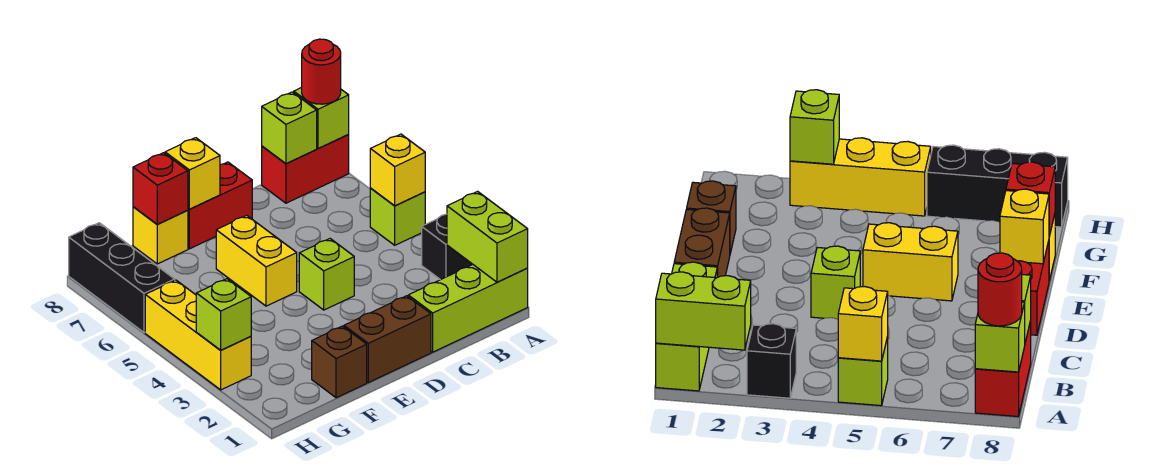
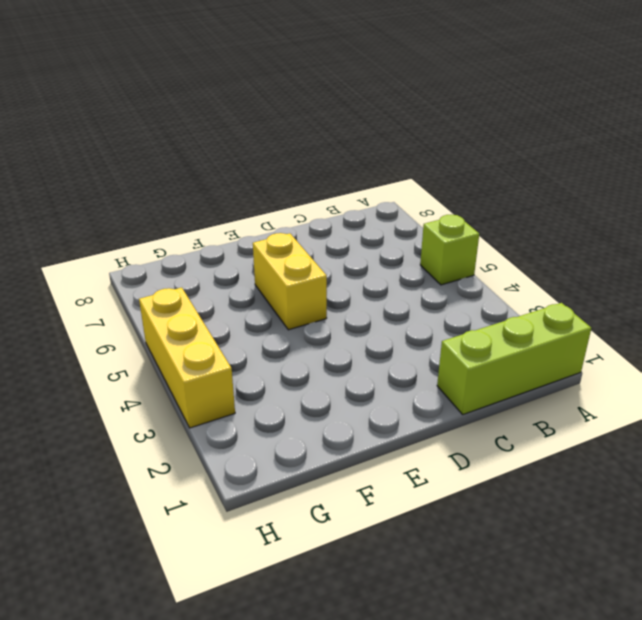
none -> black 1x1 brick [422,214,473,280]
none -> red 1x2 brick [262,135,349,203]
none -> brown 1x2 brick [344,296,431,383]

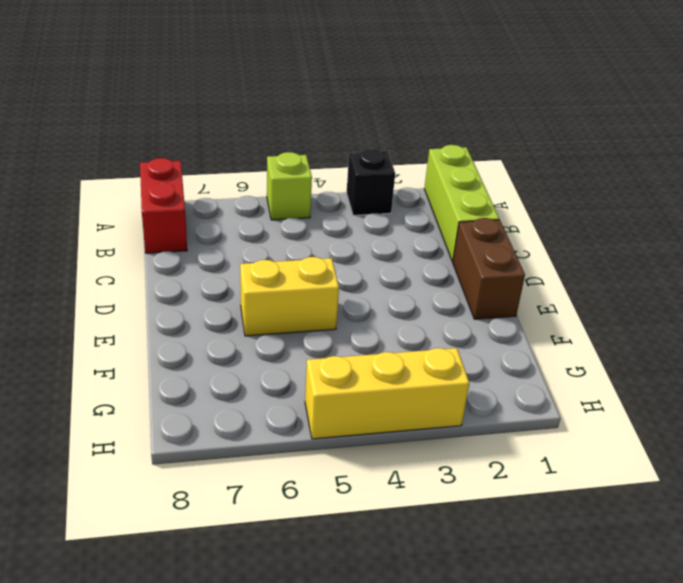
none -> lime 1x1 brick [299,239,354,310]
none -> red 1x2 brick [188,162,252,249]
none -> brown 1x1 brick [312,326,367,398]

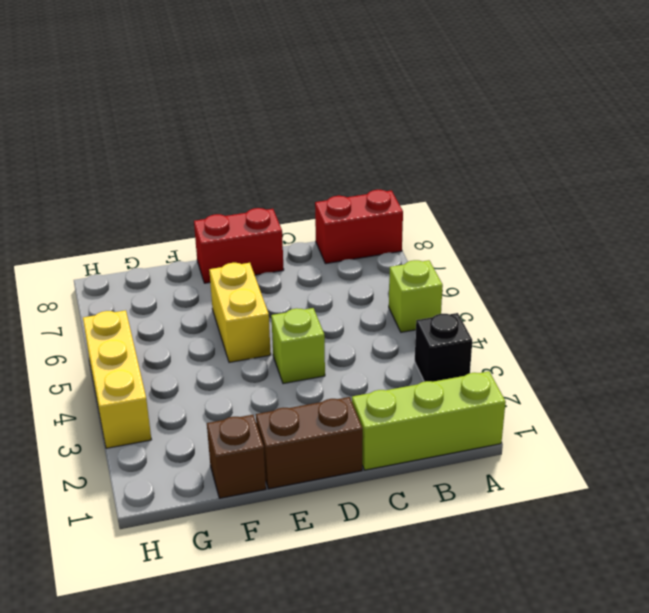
none -> yellow 1x1 brick [133,207,188,264]
none -> black 1x3 brick [69,223,175,333]
none -> lime 1x2 brick [447,191,528,282]

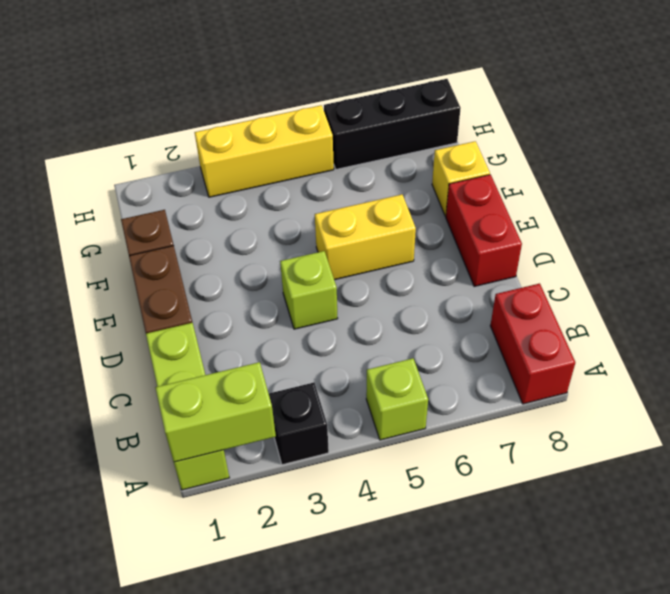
none -> yellow 1x1 brick [370,134,425,206]
none -> lime 1x1 brick [294,88,349,149]
none -> lime 1x1 brick [262,92,317,164]

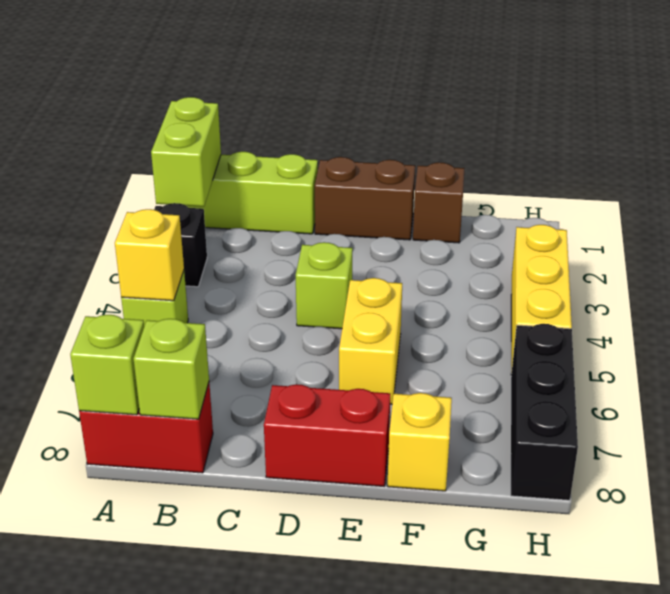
none -> yellow 1x1 brick [165,138,220,209]
none -> red 1x1 brick [133,153,188,224]
none -> lime 1x1 brick [196,279,251,350]

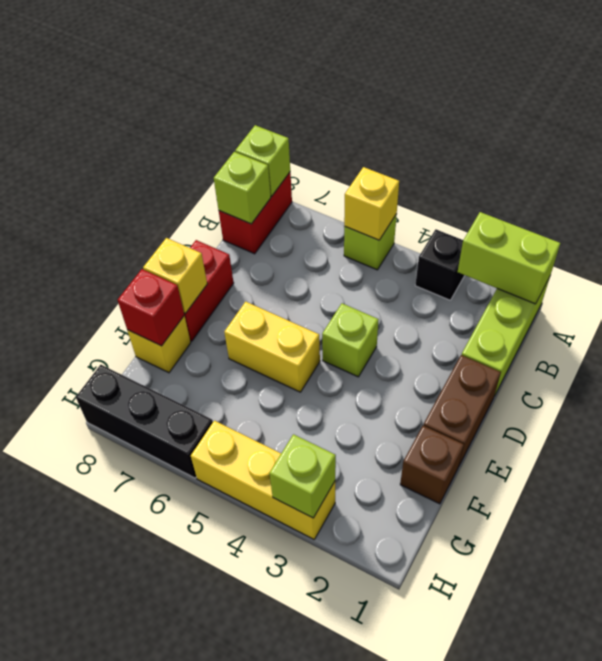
none -> red 1x1 round brick [302,39,341,104]

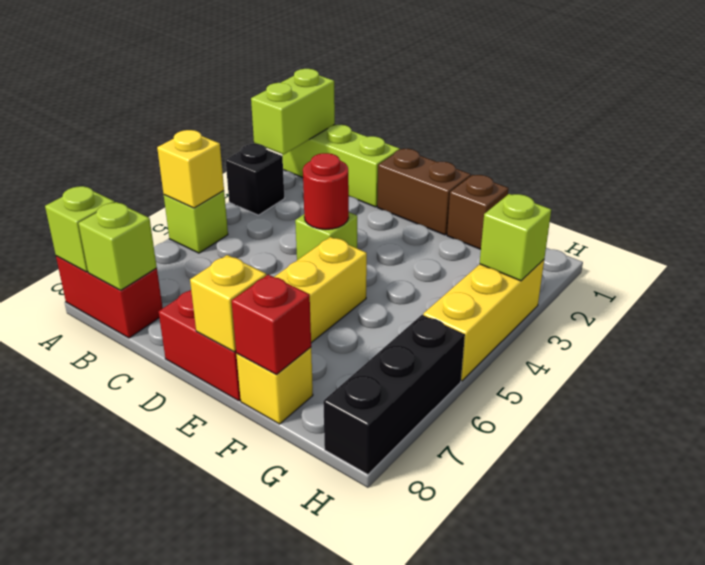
red 1x1 round brick [303,153,349,229] -> red 1x1 round brick moved to [302,39,341,104]

